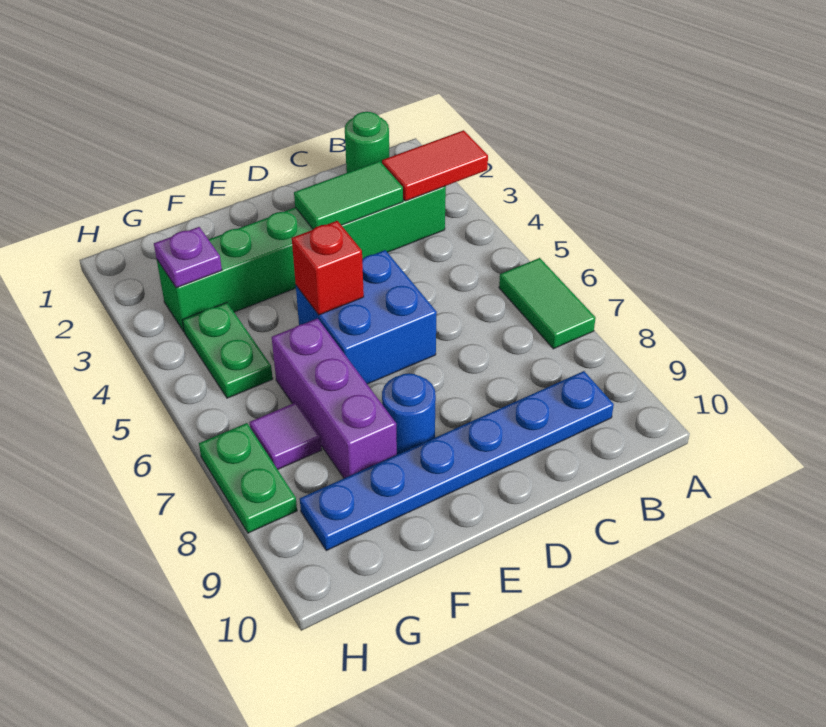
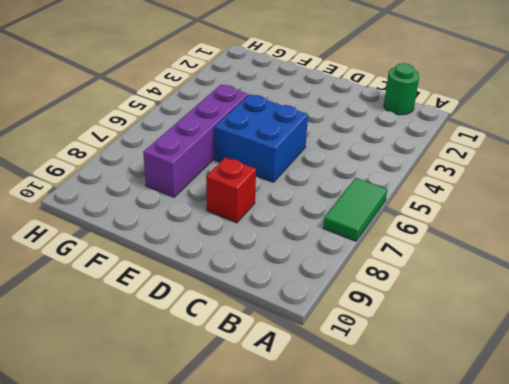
red 1x1 brick [206,157,256,223] -> red 1x1 brick moved to [292,221,364,315]
purple 1x4 brick [143,85,248,197] -> purple 1x3 brick [272,318,397,478]
none -> green 1x6 brick [157,186,446,332]
none -> blue 1x6 plate [300,371,614,551]
none -> blue 1x1 round brick [382,373,436,454]

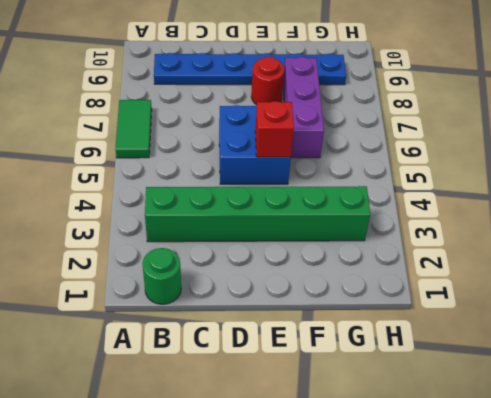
red 1x1 round brick [251,57,284,105] -> blue 1x1 round brick [382,373,436,454]
none -> green 1x2 plate [182,302,273,398]
none -> purple 1x1 tile [250,402,321,469]
none -> green 1x2 plate [199,423,297,533]

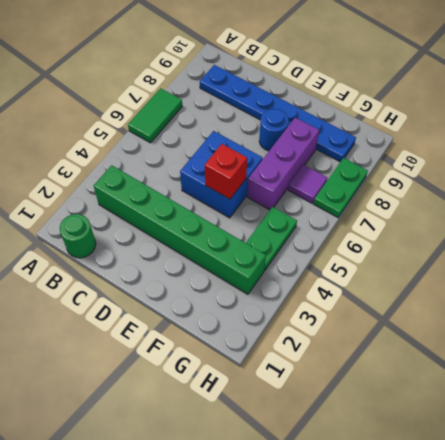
none -> red 1x2 tile [382,130,488,201]
none -> green 1x2 tile [294,161,403,229]
none -> purple 1x1 plate [154,227,222,288]

